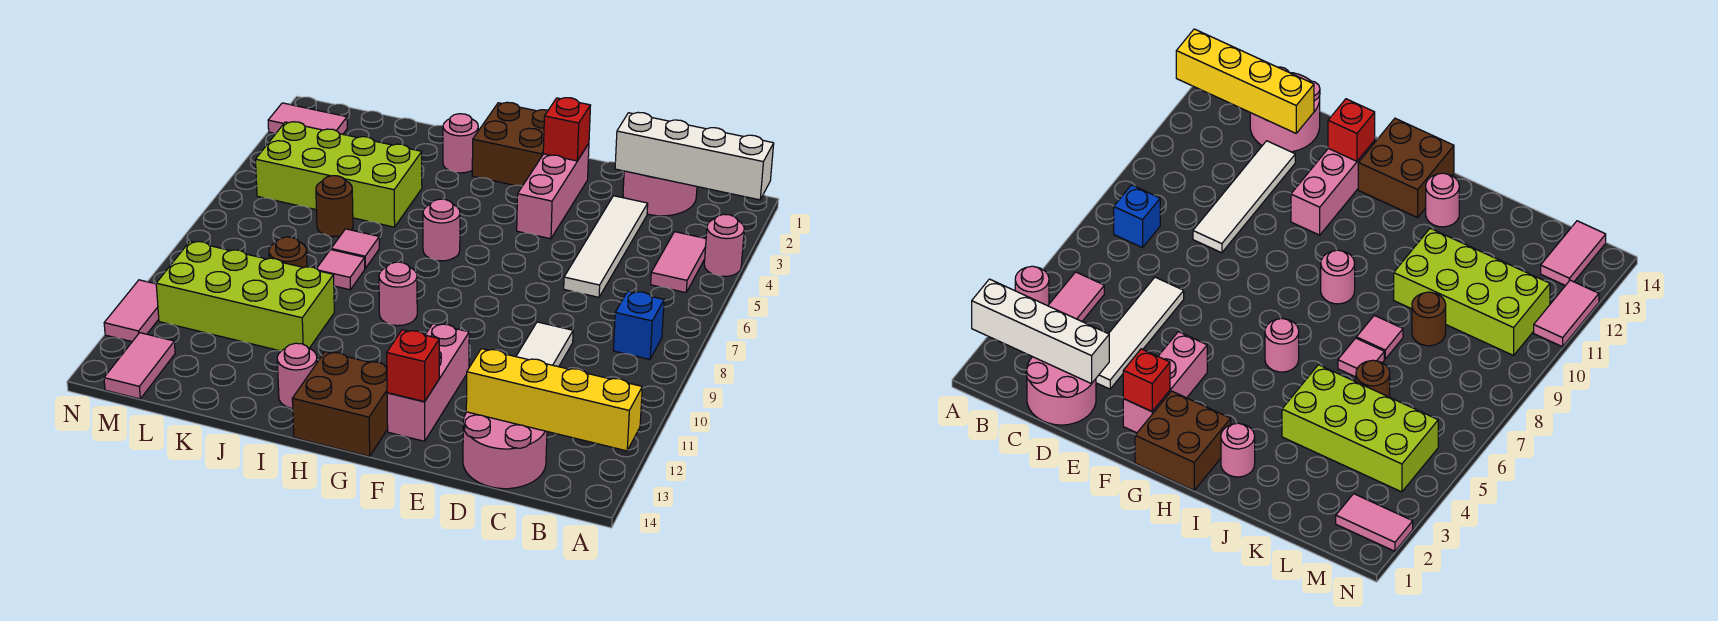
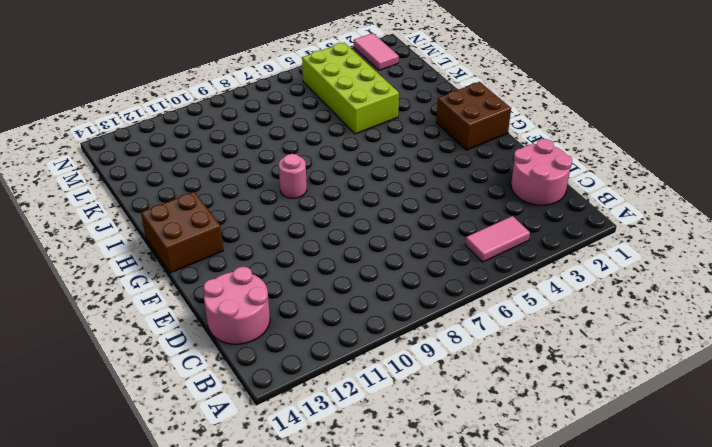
none -> pink 1x1 round brick [704,214,744,277]
none -> blue 1x1 brick [613,291,664,359]
none -> white 1x4 tile [564,196,648,297]

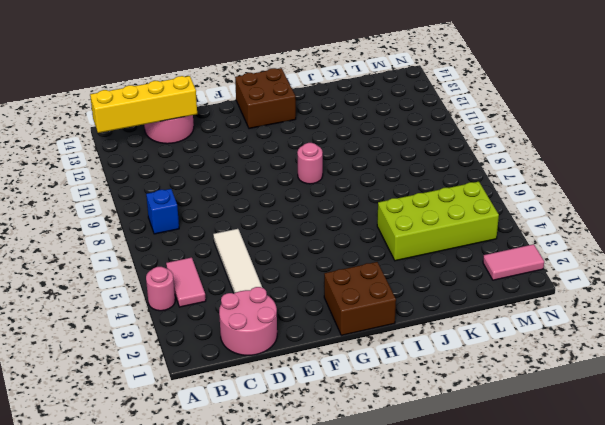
none -> white 1x4 tile [516,322,573,367]
none -> pink 1x3 brick [517,144,589,239]
none -> pink 1x3 brick [387,323,469,441]

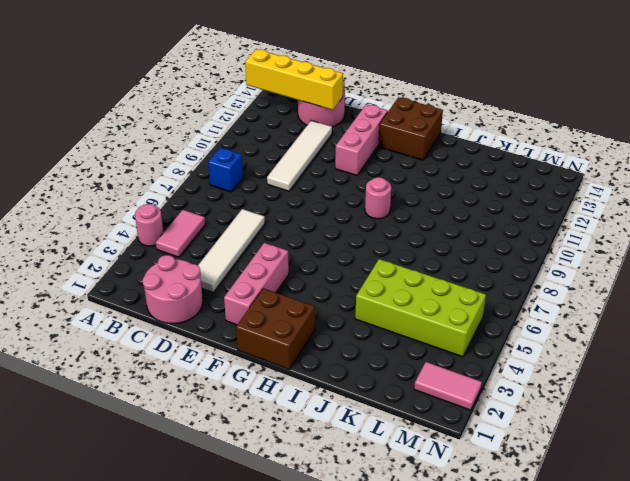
none -> pink 1x1 round brick [423,199,460,261]
none -> pink 1x1 round brick [443,114,478,173]
none -> pink 1x1 round brick [277,343,317,409]

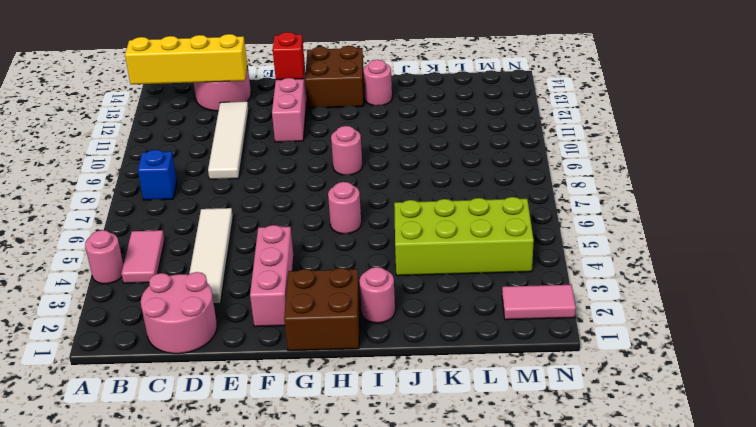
none -> pink 1x1 tile [331,229,379,268]
none -> pink 1x1 tile [317,250,365,290]
none -> lime 2x4 brick [156,241,334,351]

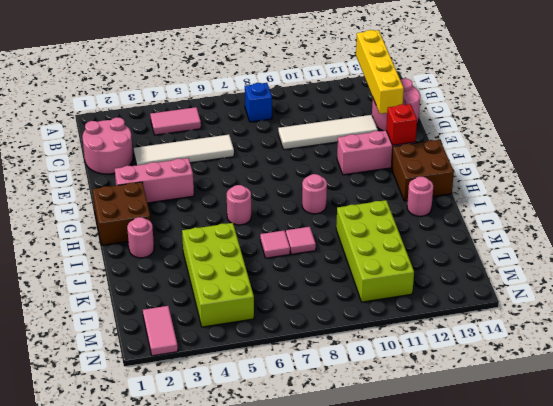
none -> pink 1x1 round brick [704,214,744,277]
none -> brown 1x1 round brick [316,176,353,237]
none -> brown 1x1 round brick [269,237,307,268]

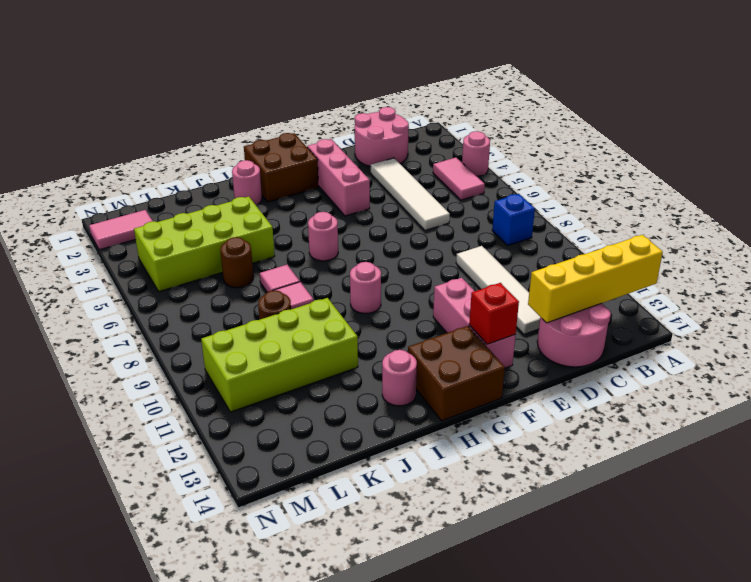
none -> pink 1x2 tile [104,333,175,399]
none -> pink 1x2 tile [104,280,159,342]
none -> white 1x4 brick [615,112,774,200]

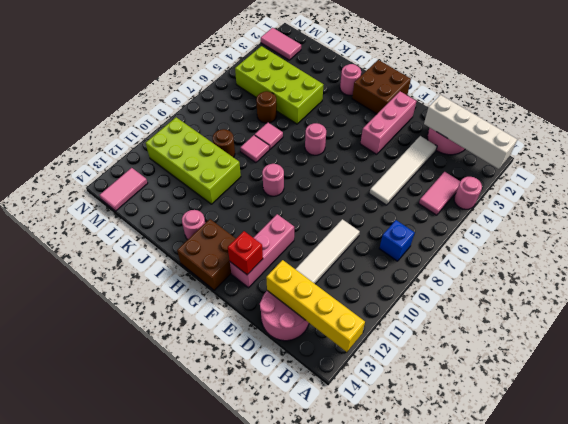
none -> pink 1x2 tile [104,280,159,342]
none -> red 1x1 brick [543,98,591,161]

